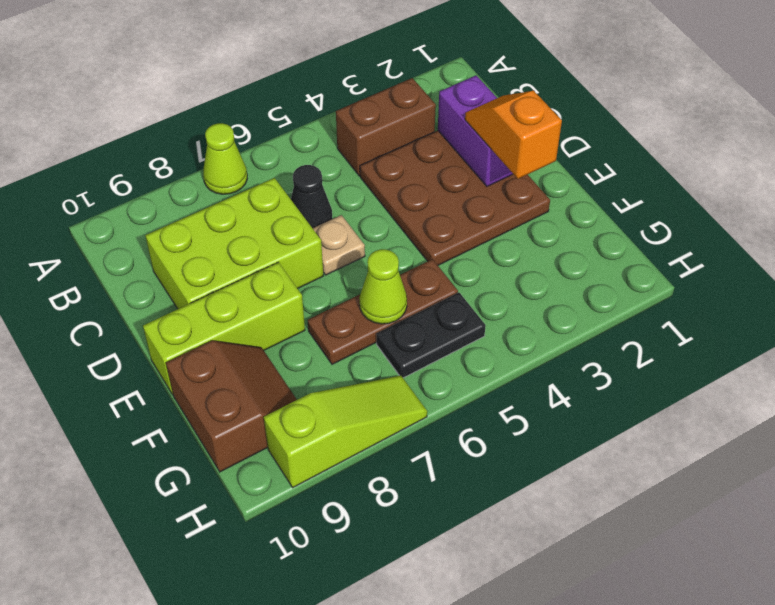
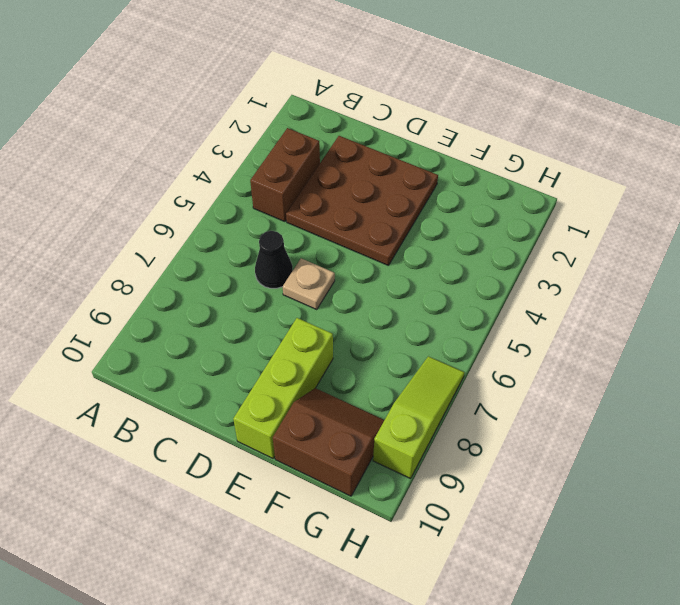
none -> lime 1x1 cone [203,123,247,194]
none -> lime 2x3 brick [145,178,323,309]
none -> brown 1x3 plate [307,259,458,364]

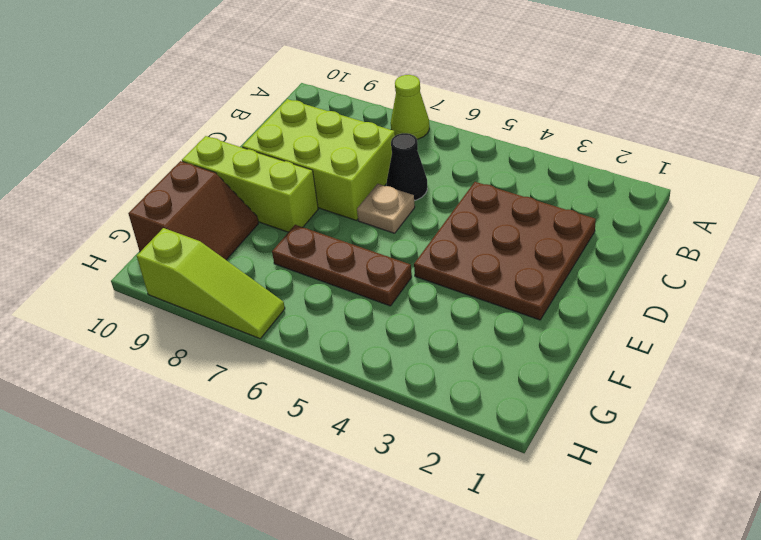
none -> brown 1x2 brick [336,78,436,176]
none -> black 1x2 plate [376,293,486,378]
none -> purple 1x2 brick [438,75,513,186]

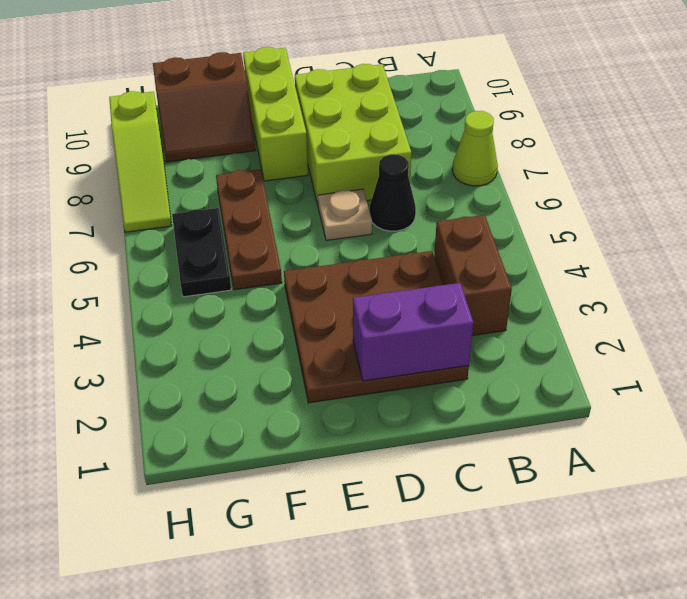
none -> lime 1x1 cone [359,249,407,324]
none -> orange 1x2 slope [465,91,562,179]

